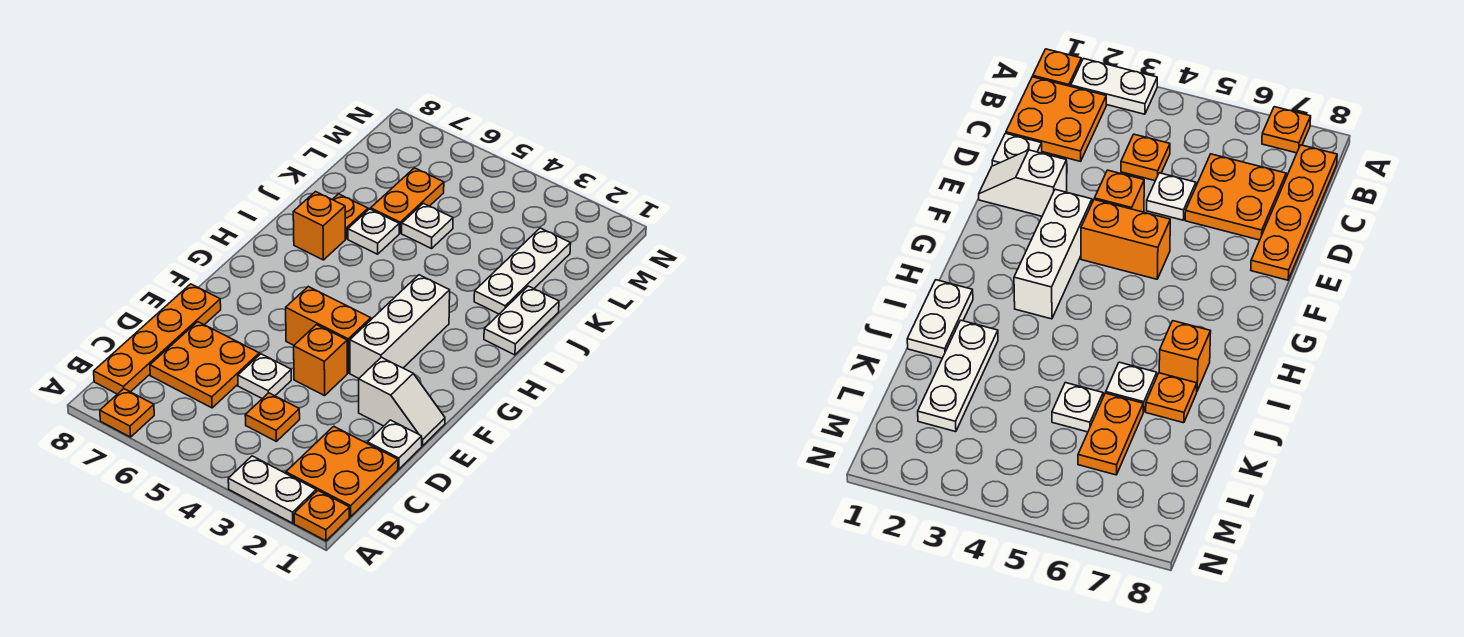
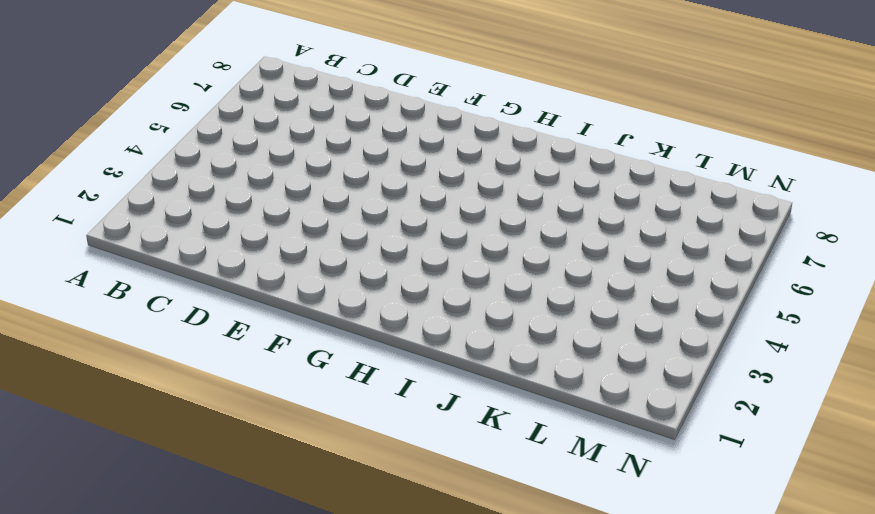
none -> orange 1x1 plate [294,491,350,541]
none -> white 1x2 plate [228,456,316,523]
none -> orange 1x1 plate [100,389,154,437]

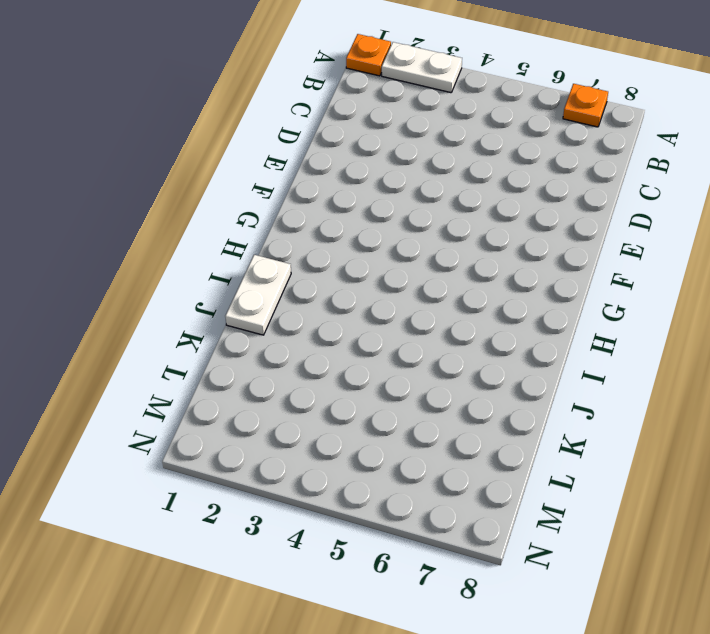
none -> orange 2x2 plate [286,426,398,517]
none -> orange 1x4 plate [94,284,221,394]
none -> orange 1x1 plate [245,393,300,441]

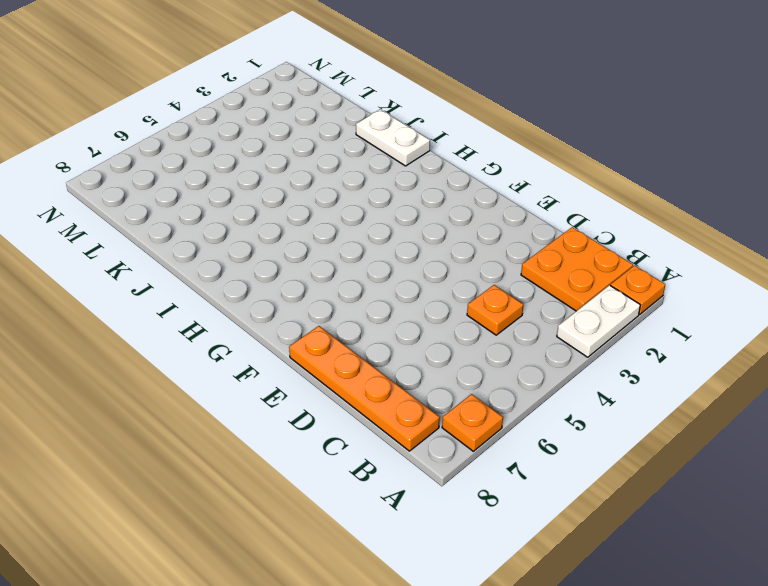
none -> orange 2x2 plate [150,322,259,408]
none -> white 1x1 plate [368,420,422,469]
none -> white 1x1 plate [238,354,291,399]

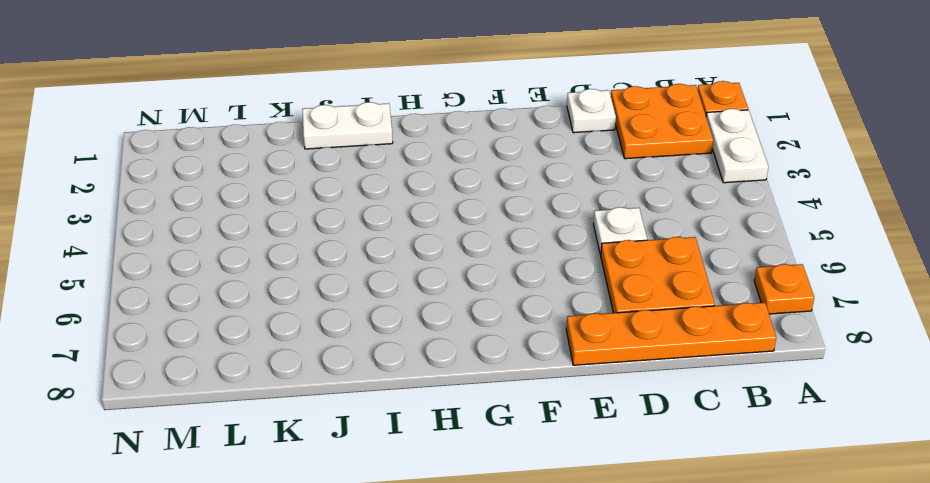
none -> orange 1x1 plate [245,393,300,441]
none -> white 1x2 slope [359,357,445,446]
none -> orange 1x1 brick [294,325,347,396]

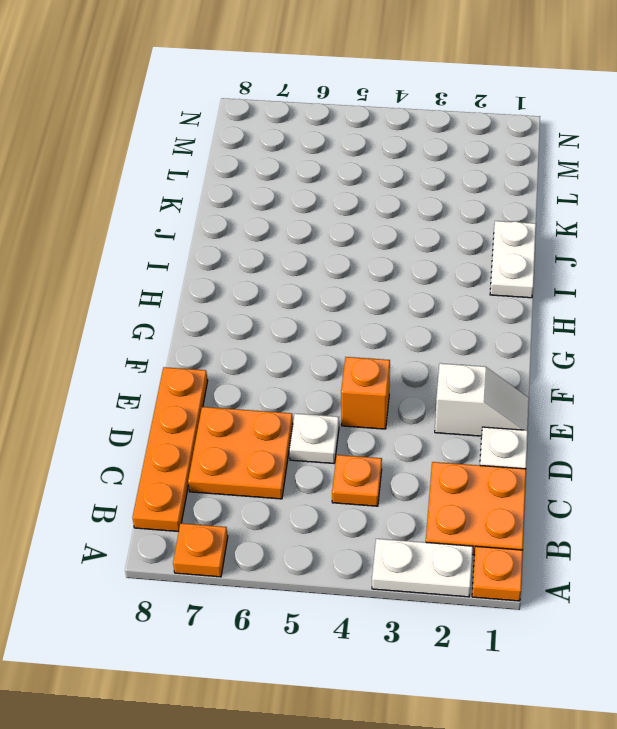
none -> white 1x3 brick [350,275,450,378]
none -> orange 1x2 brick [286,287,371,373]
none -> orange 1x1 brick [293,192,345,260]

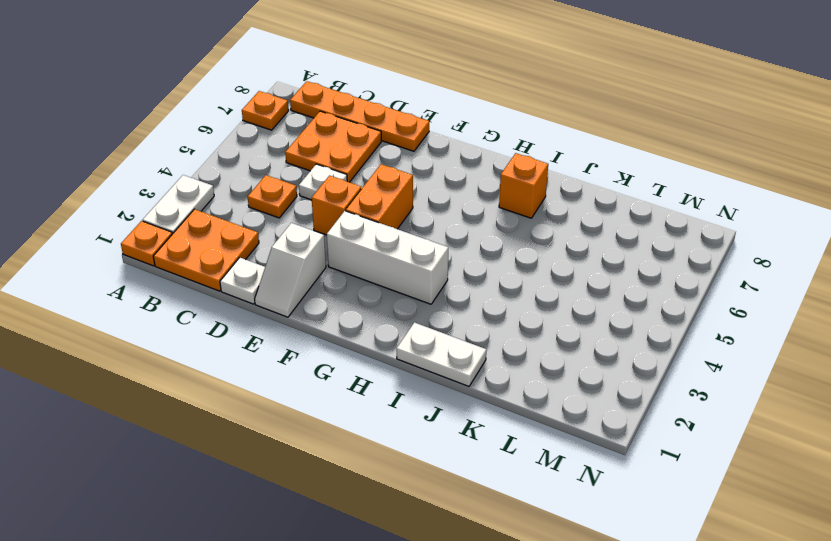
none -> white 1x3 plate [474,228,571,314]
none -> white 1x1 plate [348,209,399,254]
none -> orange 1x1 plate [332,194,368,239]

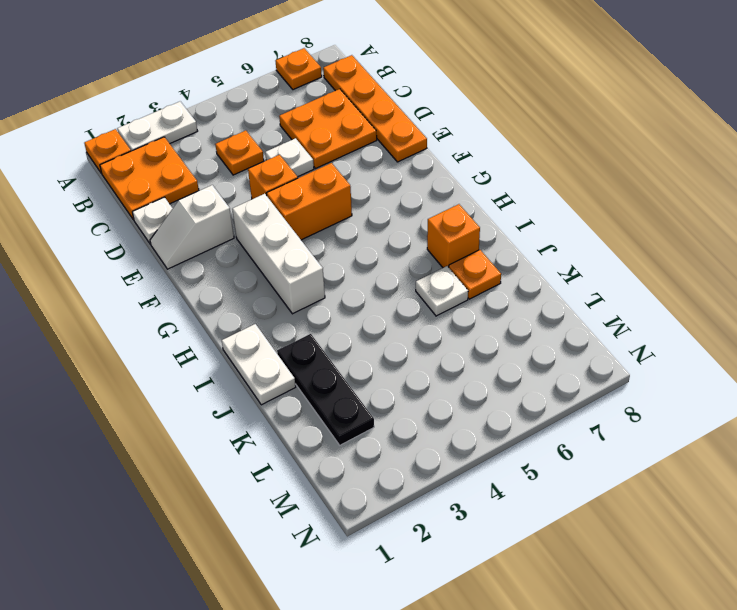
black 1x3 plate [277,334,374,445] -> white 1x3 plate [474,228,571,314]
none -> white 1x1 plate [402,203,453,248]
none -> orange 1x2 plate [371,168,444,233]

